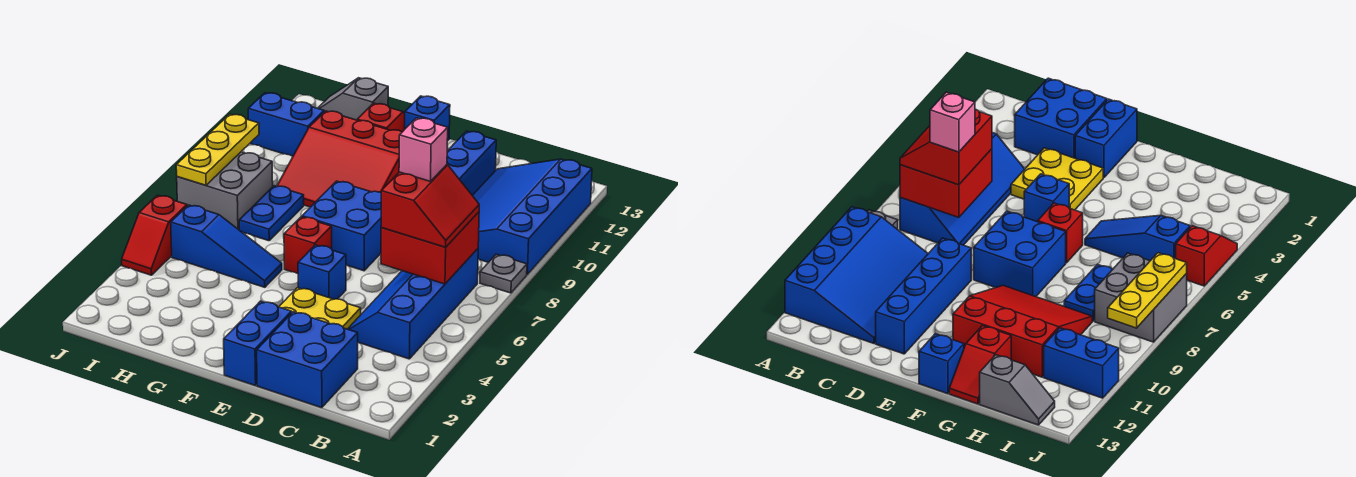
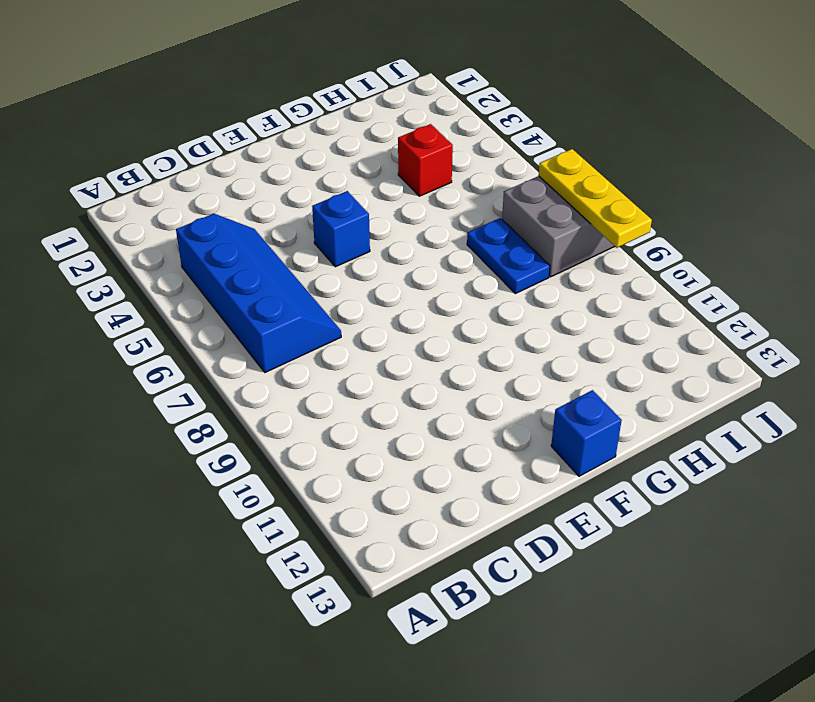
red 1x1 brick [398,124,453,196] -> red 1x1 brick moved to [284,217,332,274]
none -> grey 1x1 plate [480,254,527,293]
none -> blue 3x4 slope [472,159,592,274]
none -> blue 2x2 brick [257,312,358,408]

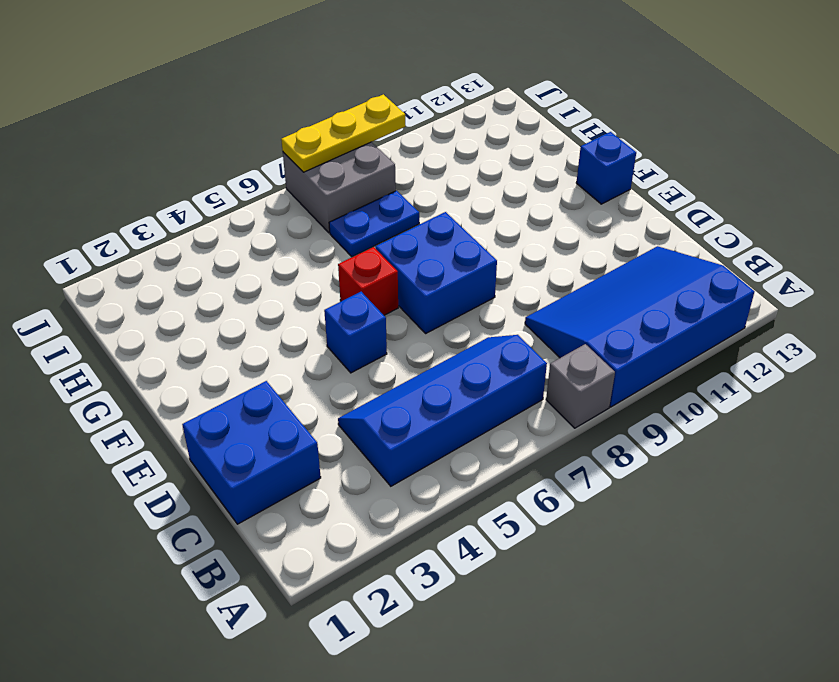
grey 1x1 brick [546,344,615,428] -> grey 1x1 plate [480,254,527,293]
none -> yellow 2x2 plate [279,288,361,329]
none -> blue 1x4 brick [447,131,496,195]
none -> blue 1x2 brick [224,301,292,386]

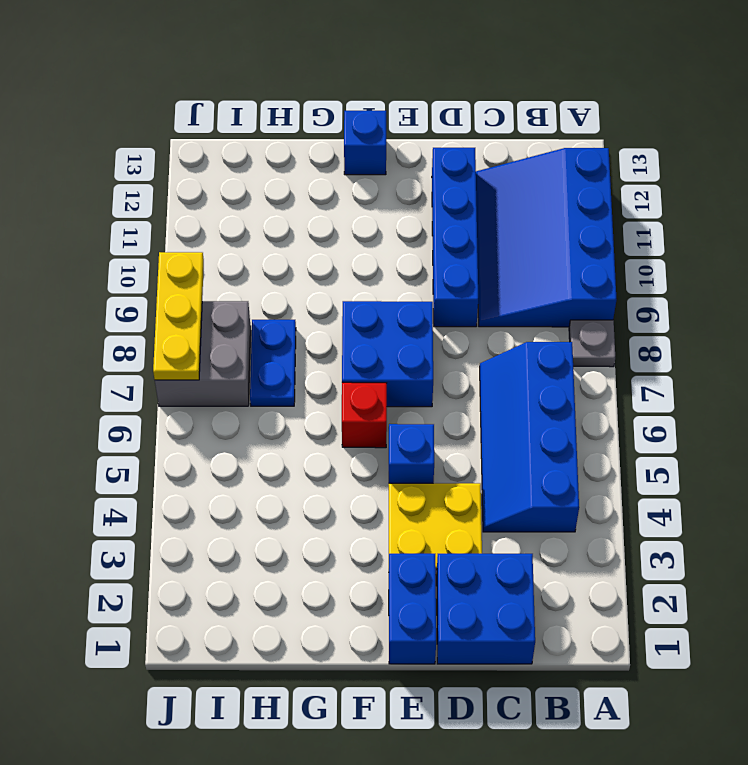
none -> red 3x3 slope [277,111,402,207]
none -> blue 1x3 slope [171,205,282,287]
none -> red 1x2 slope [357,103,405,132]

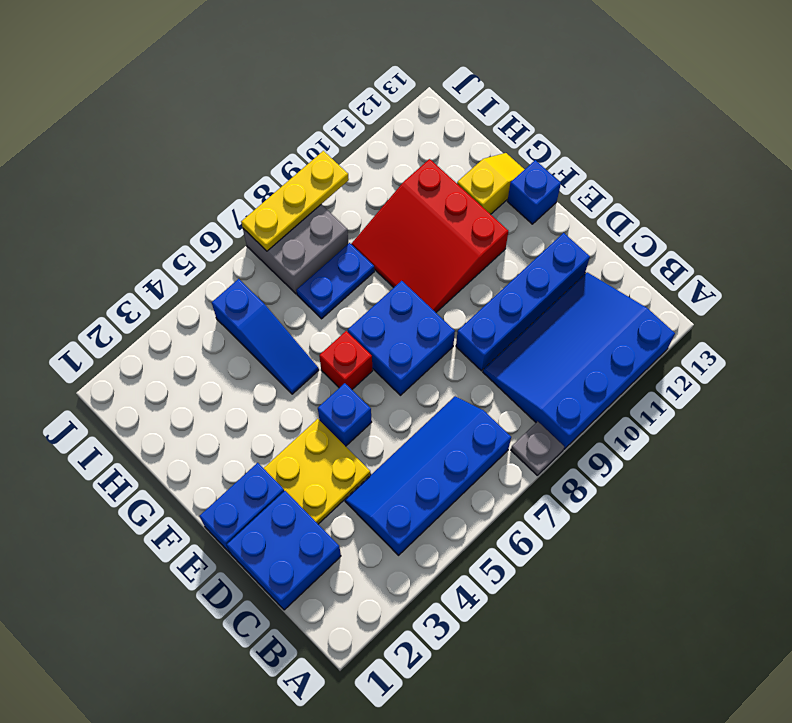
yellow 1x2 slope [457,153,525,214] -> red 1x2 slope [357,103,405,132]
none -> grey 1x2 slope [318,78,388,120]
none -> blue 1x2 brick [248,93,324,156]
none -> red 1x2 slope [122,195,187,275]

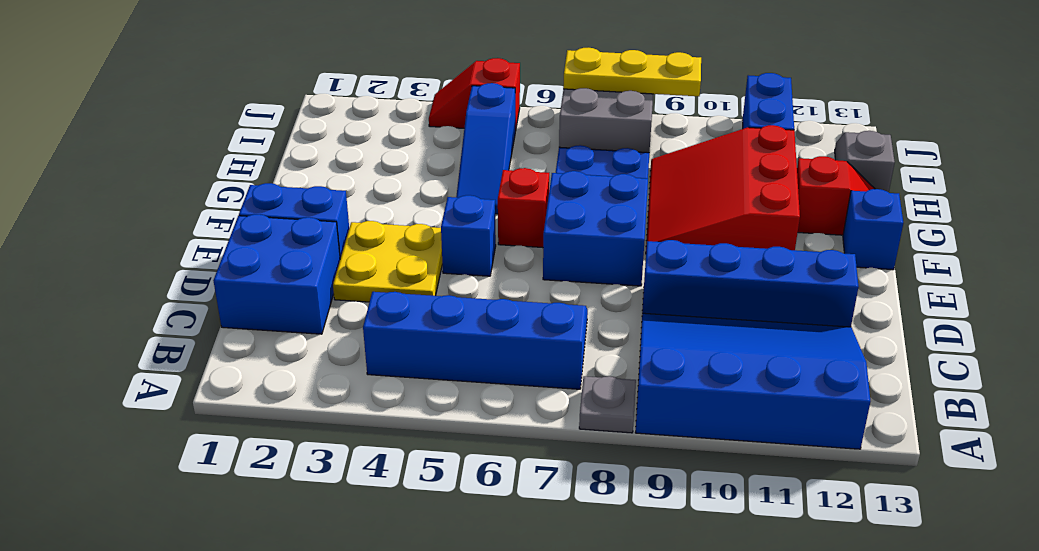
none -> red 2x2 brick [381,212,479,284]
none -> red 2x2 slope [381,165,479,247]
none -> pink 1x1 brick [399,118,448,181]

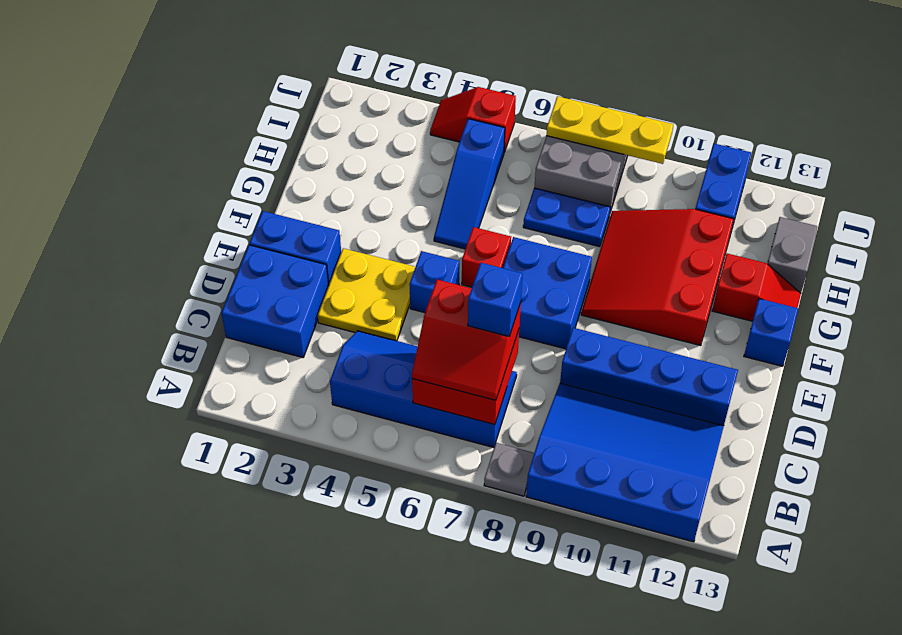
blue 1x1 brick [468,263,523,336] -> pink 1x1 brick [399,118,448,181]

